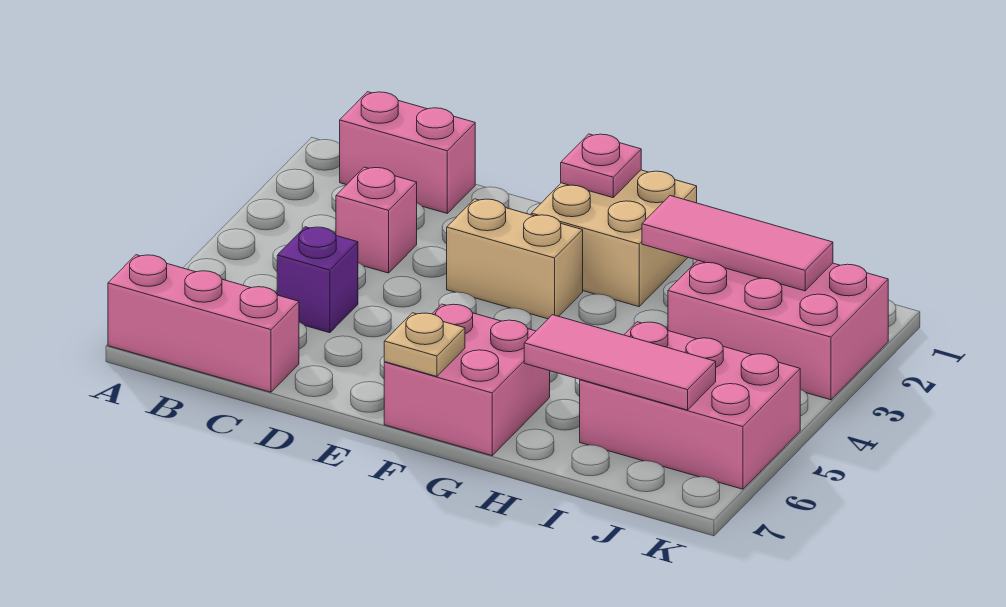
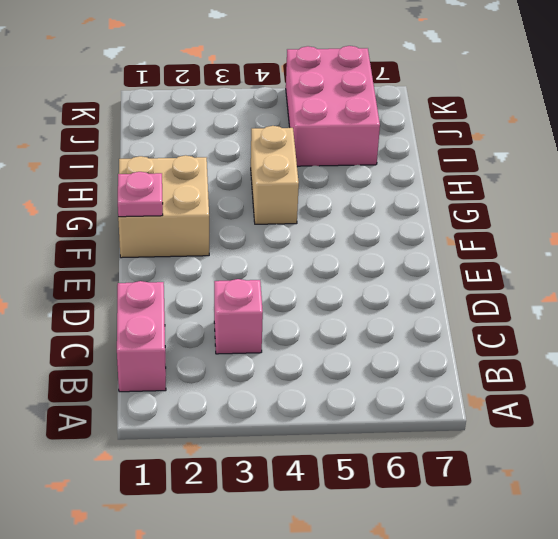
tan 1x2 brick [251,126,299,224] -> tan 1x2 brick moved to [447,199,583,319]
none -> pink 1x3 brick [108,255,299,392]
none -> purple 1x1 brick [277,227,358,333]
none -> pink 2x2 brick [384,304,550,456]

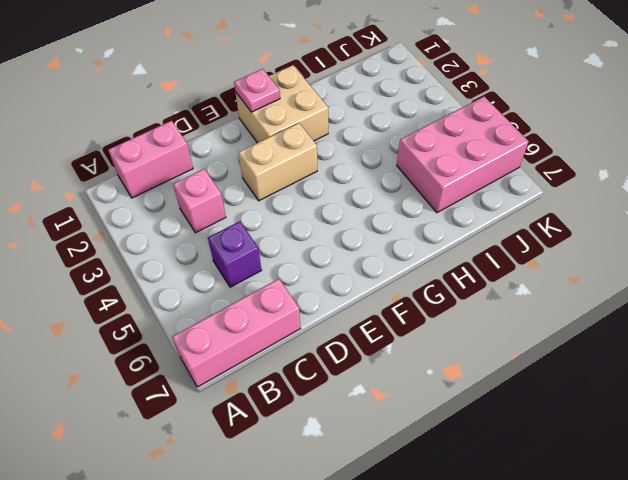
none -> pink 2x2 brick [384,304,550,456]
none -> pink 2x3 brick [668,260,888,400]
none -> tan 1x1 plate [384,313,465,376]

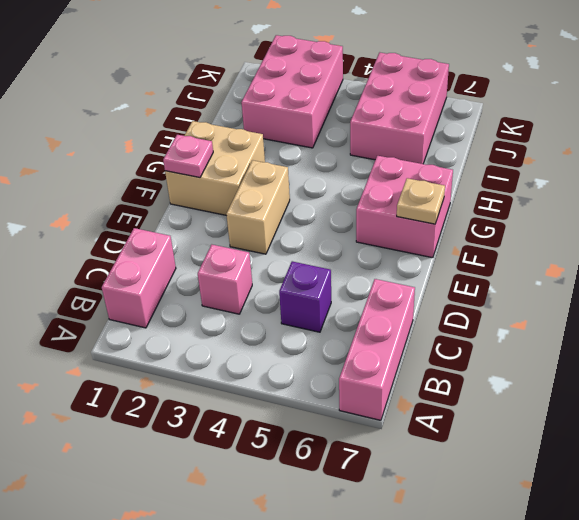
none -> pink 1x3 tile [642,196,833,291]
none -> pink 1x3 tile [524,315,716,410]

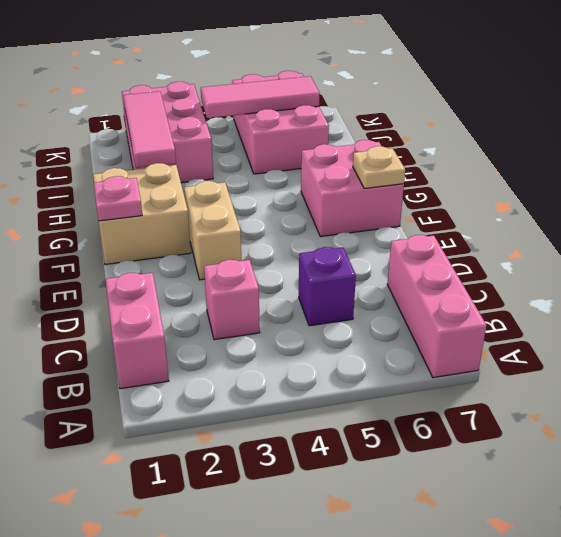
pink 1x3 tile [201,76,320,118] -> pink 1x3 tile turned to [524,315,716,410]

